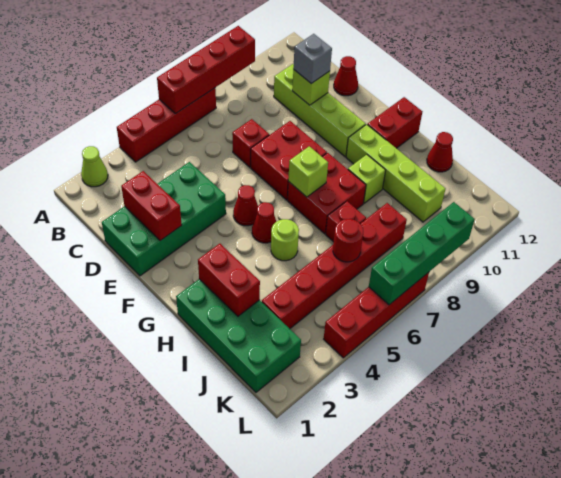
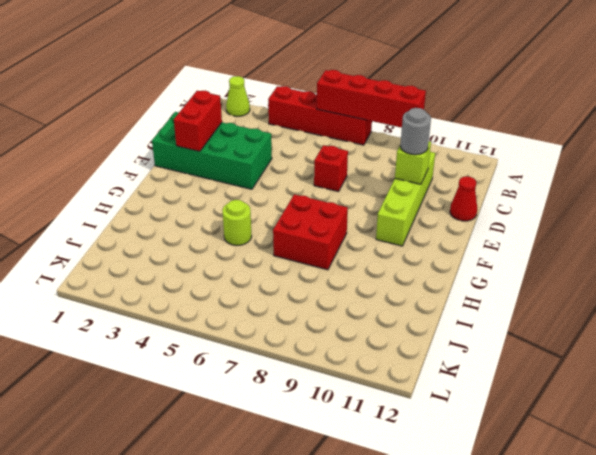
grey 1x1 round brick [400,108,431,155] -> grey 1x1 brick [293,34,332,84]
none -> red 2x2 brick [251,121,327,200]
none -> red 1x1 cone [233,185,258,226]
none -> red 1x1 cone [252,202,276,243]

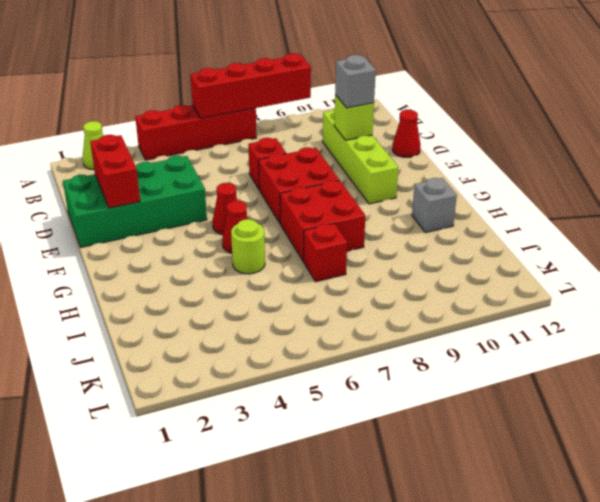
grey 1x1 brick [412,178,457,233] -> none
none -> lime 1x4 brick [346,124,446,222]
none -> red 1x2 brick [367,97,422,148]
none -> green 2x4 brick [176,279,301,392]

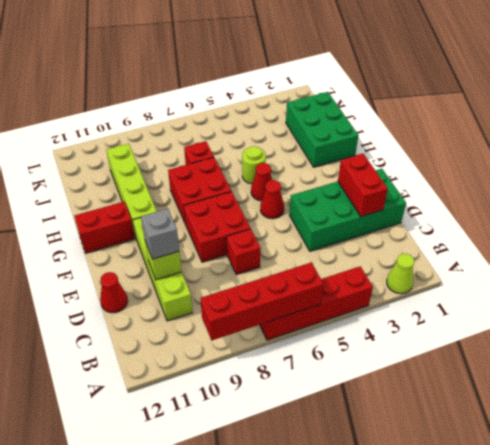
green 2x3 brick [286,92,358,167] -> green 2x4 brick [176,279,301,392]
none -> lime 1x1 brick [348,155,386,203]
none -> red 1x1 cone [427,132,453,172]
none -> red 1x6 brick [262,203,407,329]

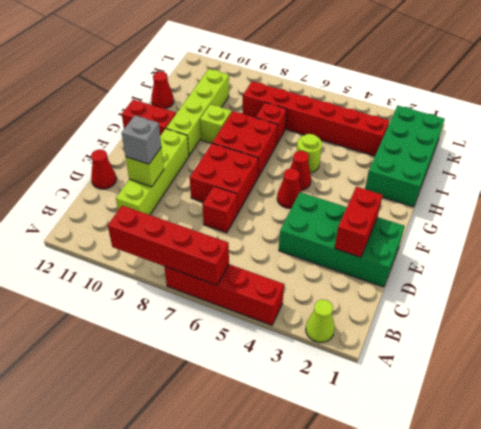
none -> red 1x4 brick [324,272,429,358]
none -> lime 1x1 brick [288,146,328,197]
none -> red 1x2 brick [198,244,260,316]

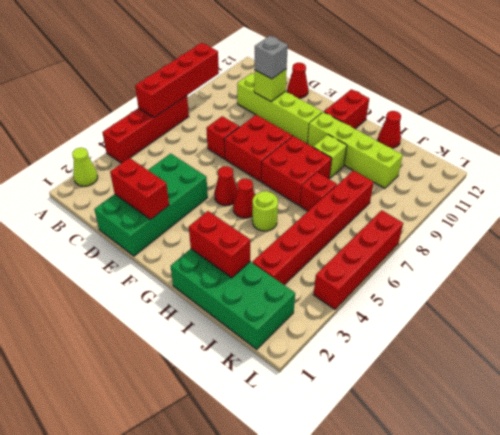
none -> lime 1x1 brick [288,146,328,197]
none -> red 1x1 round brick [333,219,363,262]
none -> green 1x4 brick [369,202,475,305]

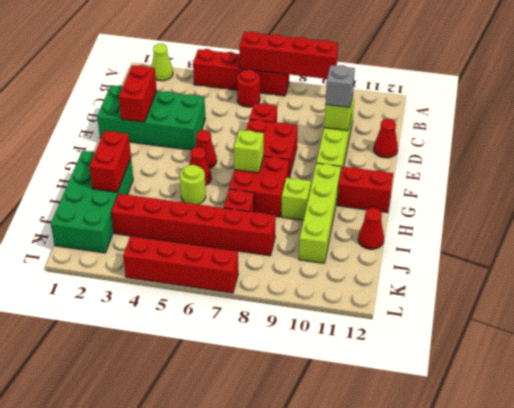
red 1x1 round brick [237,69,260,107] -> red 1x1 round brick moved to [333,219,363,262]
none -> green 1x4 brick [369,202,475,305]

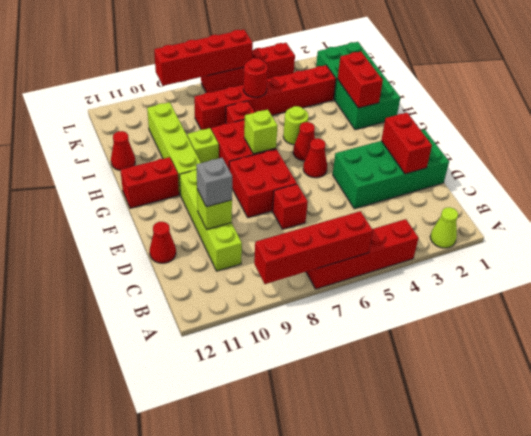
red 1x4 brick [154,30,253,86] -> green 1x4 brick [369,202,475,305]

